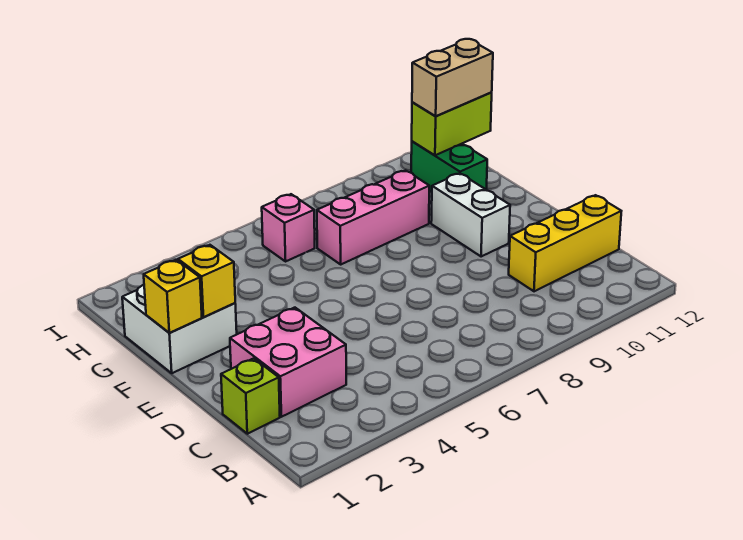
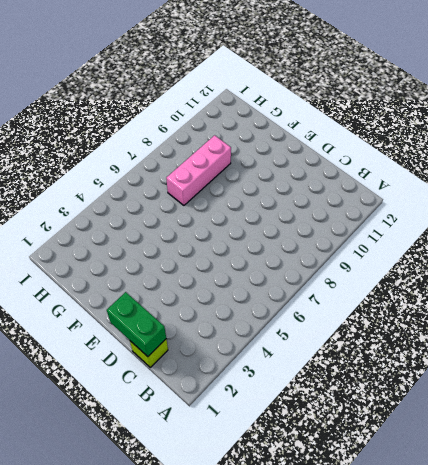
green 1x2 brick [107,292,166,356] -> green 1x2 brick moved to [411,141,487,192]
none -> pink 2x2 brick [230,308,346,417]
none -> yellow 1x3 brick [509,195,621,291]
none -> white 1x2 brick [431,173,510,257]

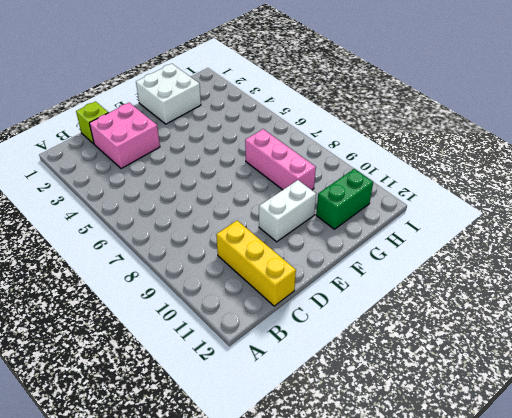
none -> pink 1x1 brick [262,194,315,261]
none -> yellow 1x1 brick [144,260,202,333]
none -> yellow 1x1 brick [178,245,235,317]

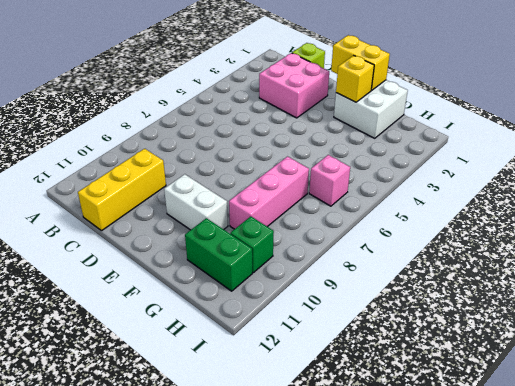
yellow 1x2 brick [331,35,390,90] -> yellow 1x1 brick [144,260,202,333]
green 1x1 brick [230,217,274,273] -> none
none -> lime 1x2 brick [412,93,492,155]
none -> tan 1x2 brick [412,39,493,116]

